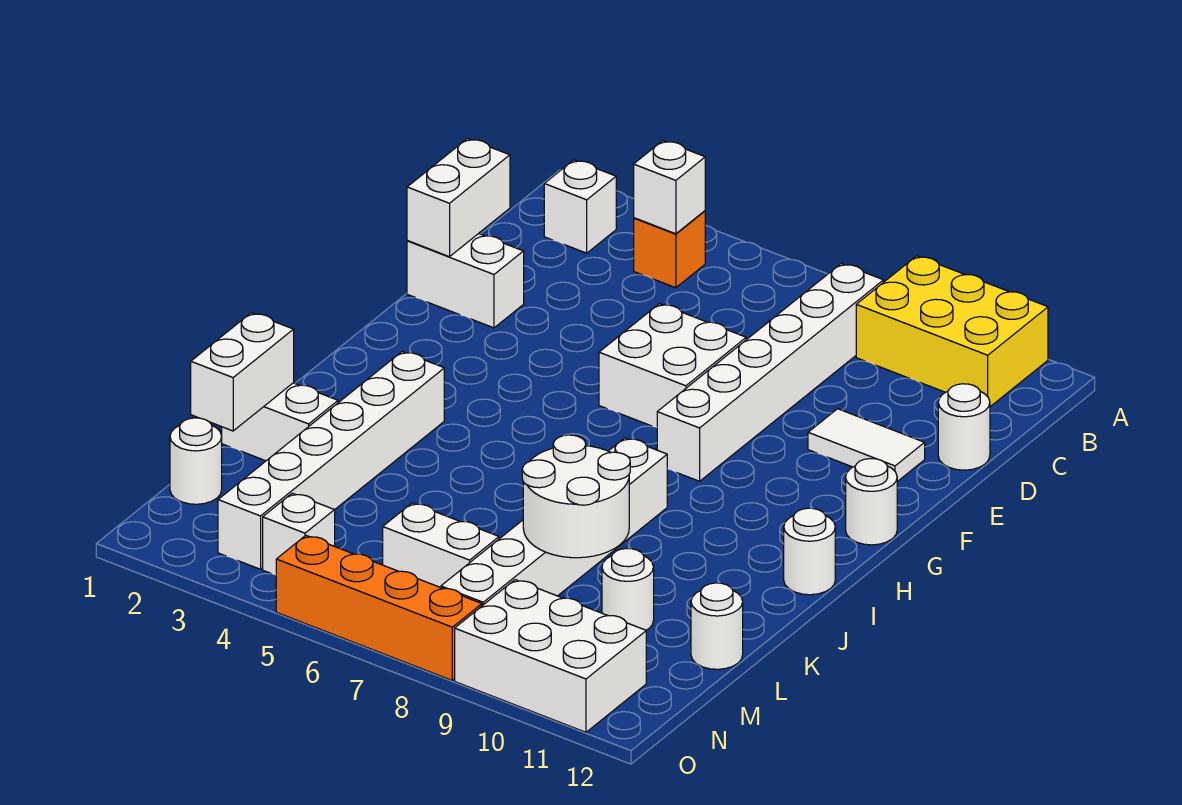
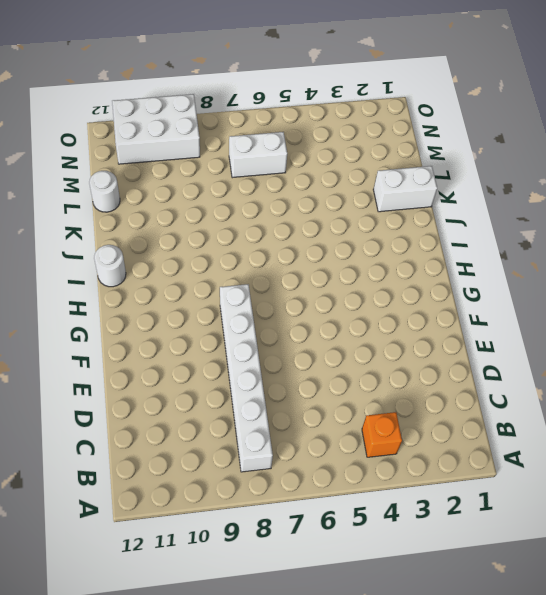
none -> yellow 2x3 brick [856,256,1048,407]
none -> white 1x1 brick [544,160,616,253]
none -> white 1x1 round brick [938,384,990,470]

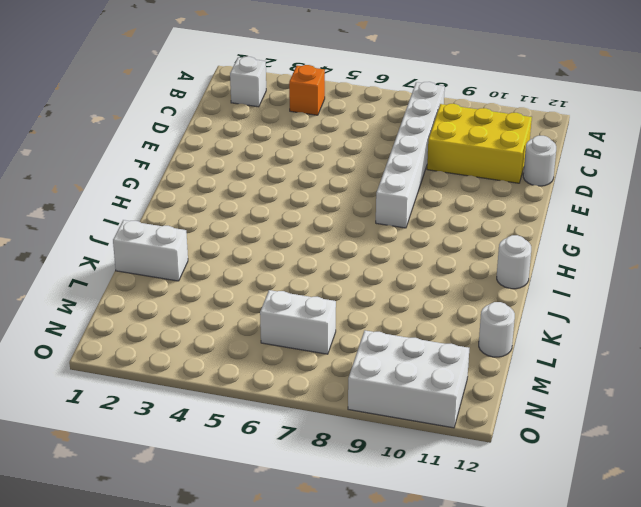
yellow 2x3 brick [427,104,532,183] -> yellow 2x3 brick moved to [856,256,1048,407]
none -> white 1x2 brick [407,233,524,328]
none -> white 2x2 brick [599,304,746,427]
none -> white 1x2 tile [808,409,925,482]

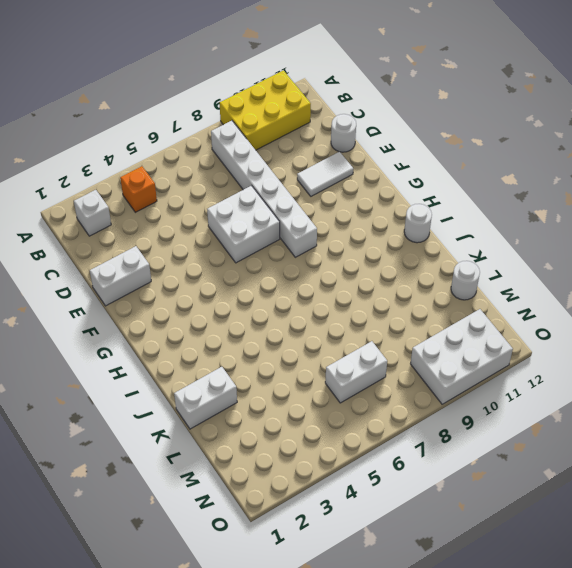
none -> white 1x1 round brick [846,459,897,545]
none -> white 1x6 brick [218,352,444,569]
none -> white 1x6 brick [441,438,667,606]

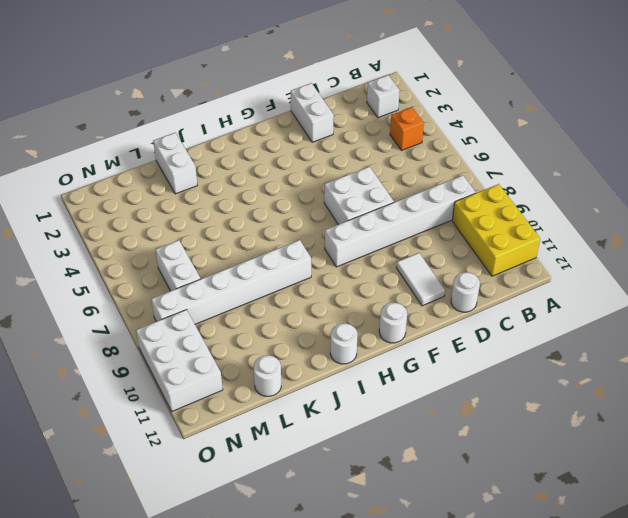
none -> white 1x6 brick [218,352,444,569]
none -> white 1x1 round brick [602,548,654,630]
none -> white 1x1 round brick [170,418,222,504]

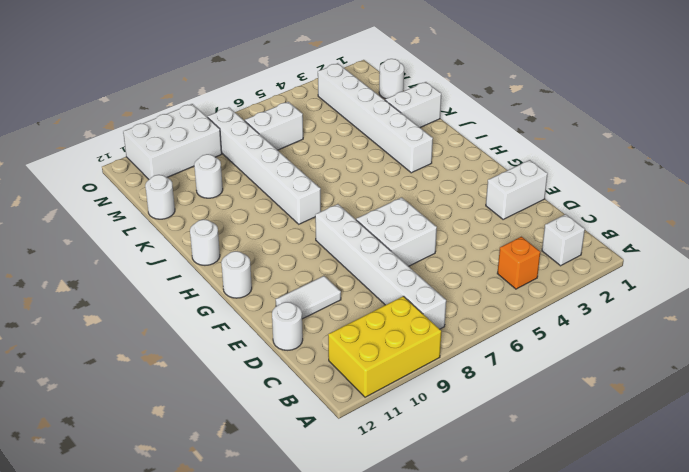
none -> white 1x1 brick [263,493,335,575]
none -> orange 1x4 brick [276,536,482,680]
none -> white 1x1 brick [634,141,705,234]

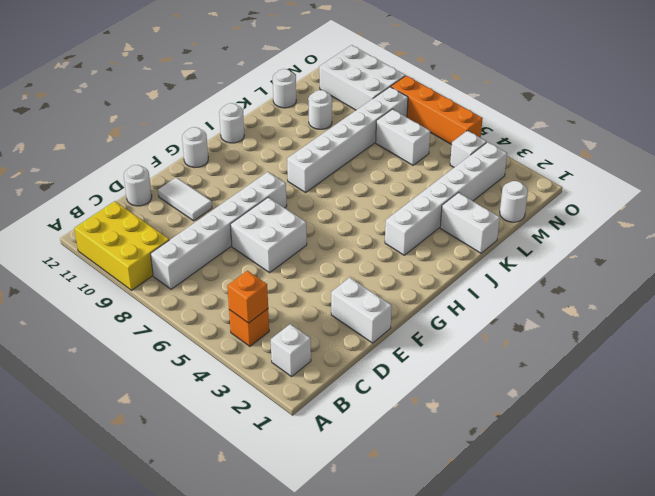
orange 1x1 brick [227,271,268,323] -> white 1x1 brick [634,141,705,234]
none -> white 1x2 brick [407,139,510,257]
none -> white 1x2 brick [191,313,294,431]
none -> white 2x2 round brick [522,435,630,558]

